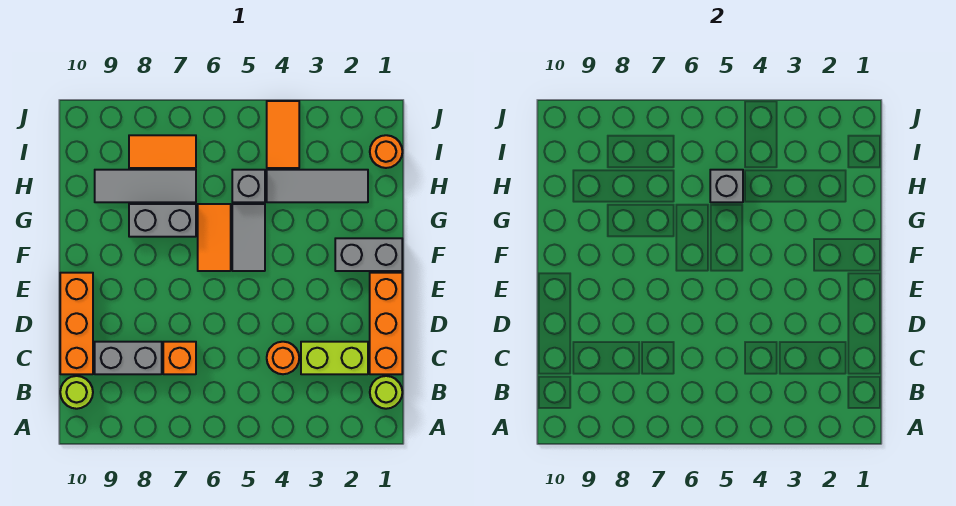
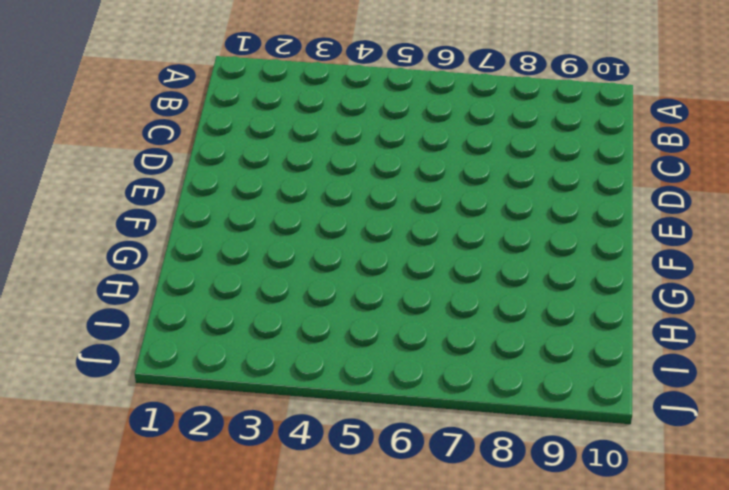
none -> lime 1x1 round brick [370,376,402,409]
none -> lime 1x1 round brick [60,376,93,409]
none -> orange 1x3 brick [370,273,402,374]

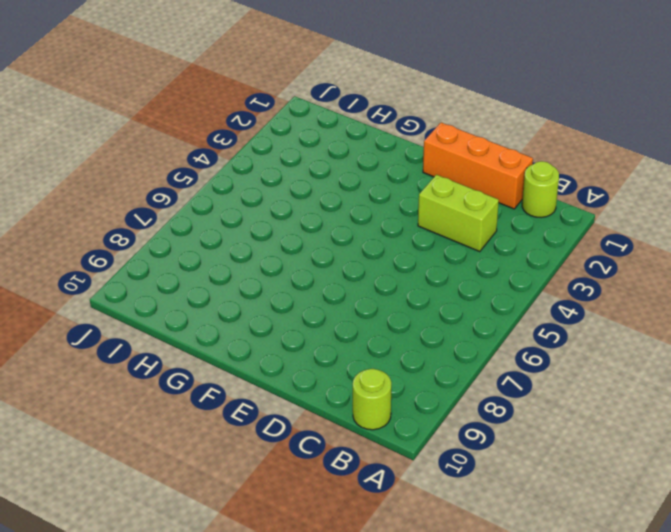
lime 1x2 brick [418,175,499,252] -> lime 1x2 brick turned to [301,342,368,374]
none -> orange 1x1 round brick [267,342,299,374]
none -> orange 1x1 brick [163,342,196,374]
none -> grey 1x2 brick [95,342,162,374]

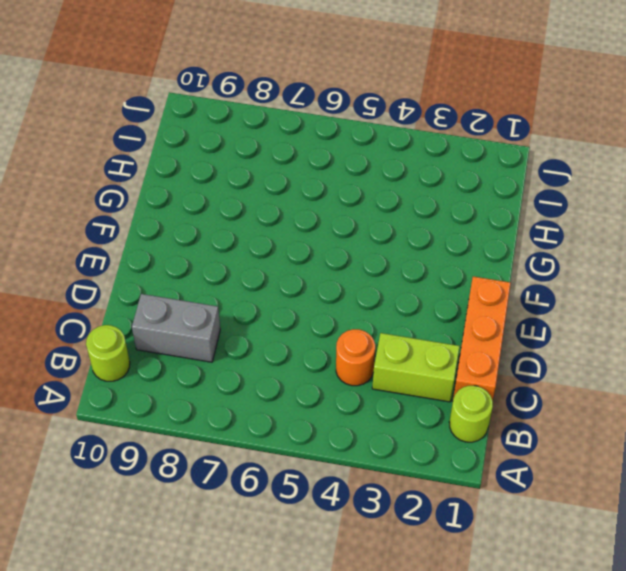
none -> orange 1x1 brick [163,342,196,374]
none -> orange 1x3 brick [60,273,93,374]
none -> grey 1x2 brick [335,238,402,271]

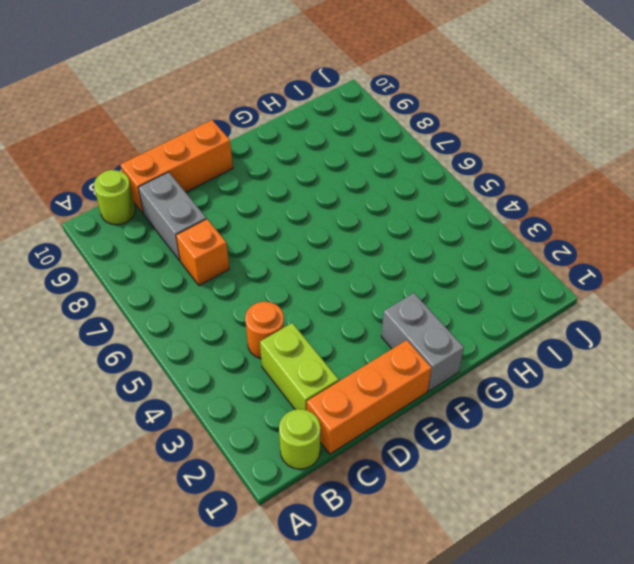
none -> grey 1x2 tile [232,204,265,271]
none -> orange 1x2 tile [198,204,231,271]
none -> grey 1x2 brick [129,204,196,237]

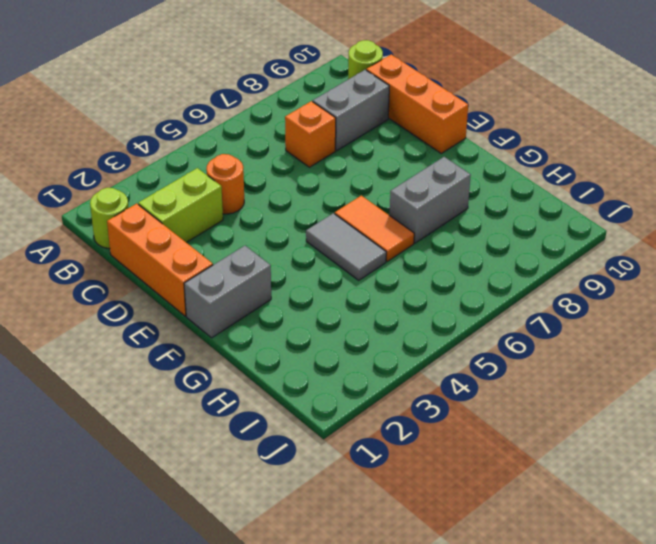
none -> grey 1x3 tile [267,170,368,202]
none -> grey 1x1 brick [232,170,265,202]
none -> grey 1x3 tile [95,170,196,202]

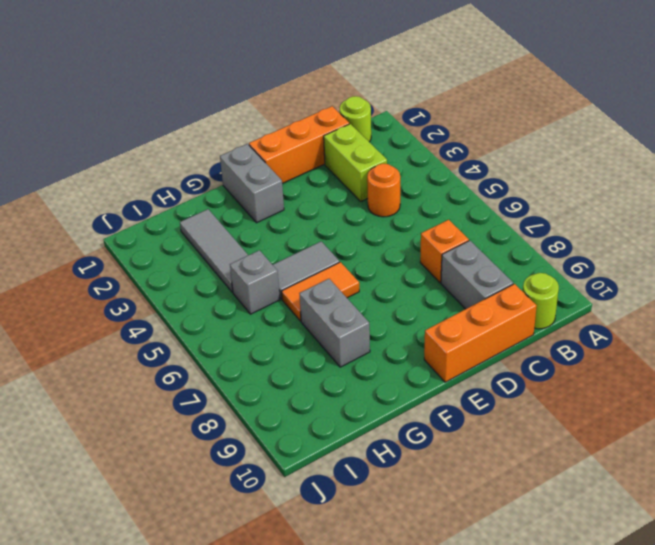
none -> grey 1x3 tile [95,170,196,202]
none -> orange 1x1 round brick [370,135,402,168]
none -> orange 1x2 tile [267,101,299,168]

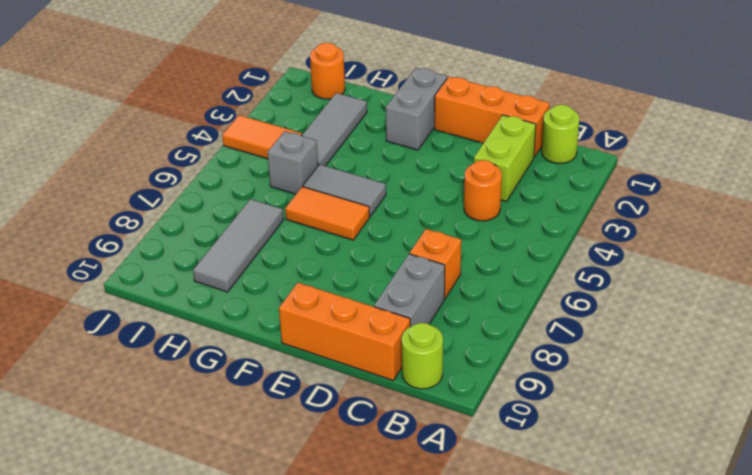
none -> grey 1x2 brick [129,204,196,237]
none -> orange 1x2 tile [129,135,196,168]
none -> grey 1x1 brick [710,170,743,202]

